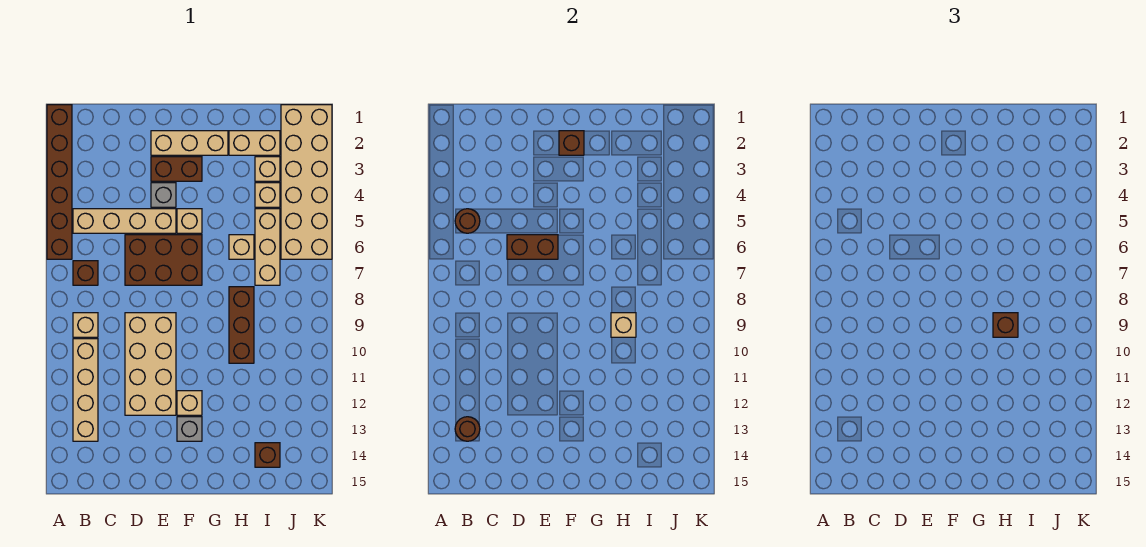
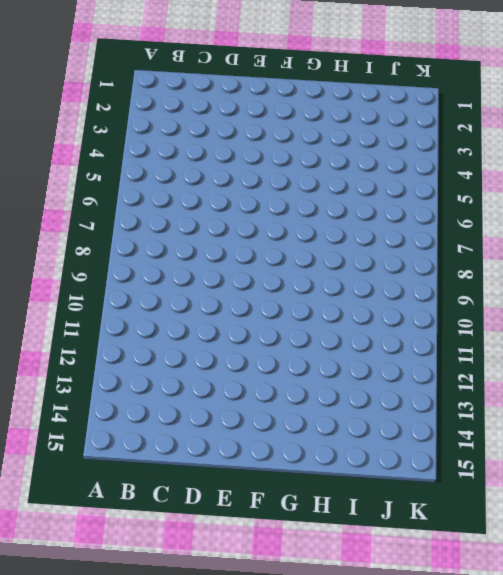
none -> brown 1x6 brick [47,105,72,259]
none -> tan 1x4 brick [73,209,176,233]
none -> brown 1x1 brick [73,261,98,285]

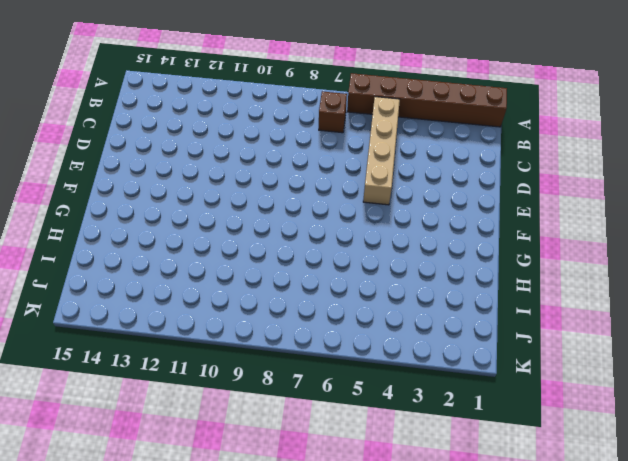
none -> tan 1x1 brick [73,313,98,337]
none -> tan 1x4 brick [73,339,98,441]
none -> brown 2x3 brick [125,235,202,285]

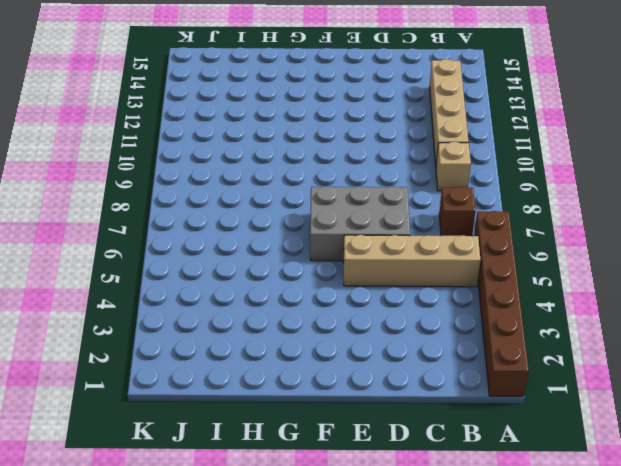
grey 2x3 brick [310,186,410,261] -> brown 2x3 brick [125,235,202,285]
none -> tan 2x4 brick [125,313,176,415]
none -> tan 1x3 brick [151,131,228,155]
none -> brown 1x2 brick [151,157,202,181]

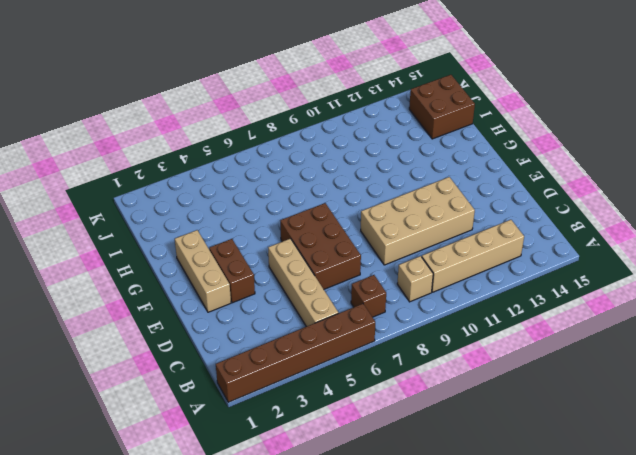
brown 2x2 brick [409,75,475,139] -> brown 1x1 brick [255,443,280,467]
none -> grey 1x1 brick [151,183,176,207]
none -> tan 1x1 brick [177,209,202,233]
none -> tan 1x1 brick [177,391,202,415]

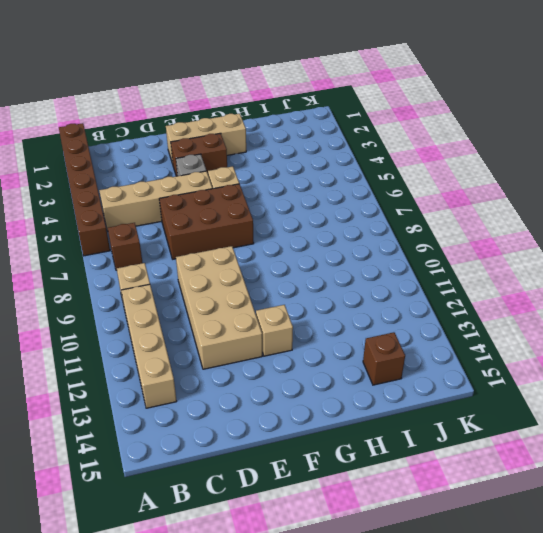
none -> grey 1x1 brick [177,417,202,441]
none -> tan 1x2 brick [229,131,280,155]
none -> tan 1x1 brick [229,235,254,259]

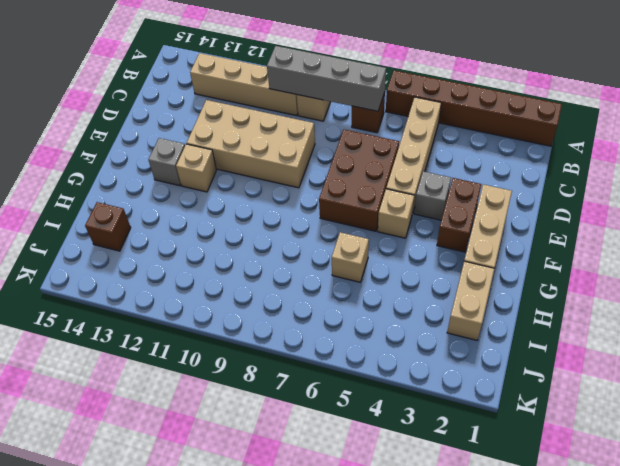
grey 1x4 brick [267,46,386,111] -> none
none -> brown 1x3 brick [229,287,254,363]
none -> tan 1x1 brick [255,157,280,181]
none -> tan 1x1 brick [255,183,280,207]

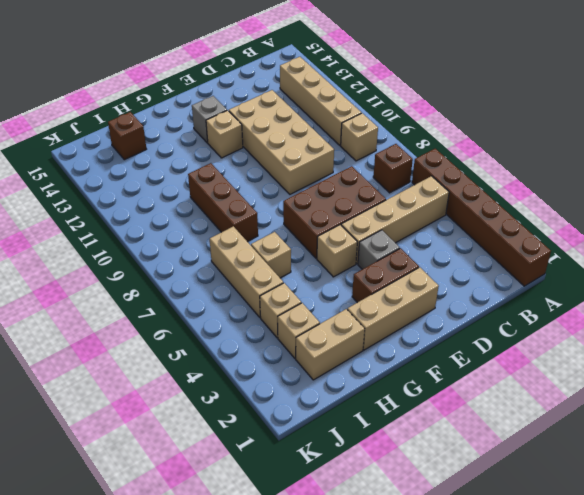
none -> tan 2x6 brick [281,105,332,259]
none -> brown 1x1 round brick [455,209,480,233]
none -> brown 1x1 round brick [455,417,480,441]

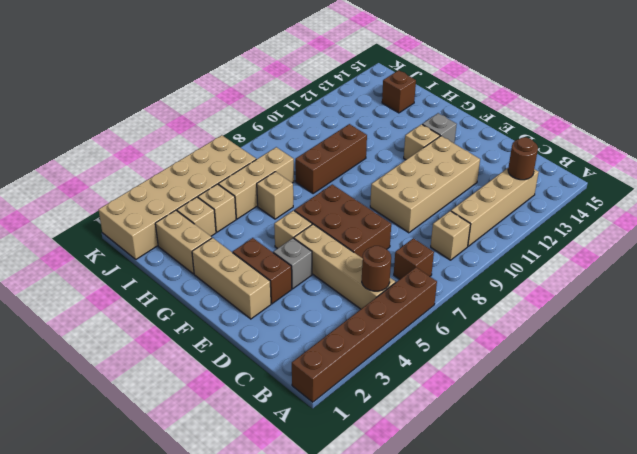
none -> brown 1x2 brick [507,235,558,259]
none -> brown 1x1 brick [559,131,584,155]
none -> tan 1x1 brick [611,313,636,337]

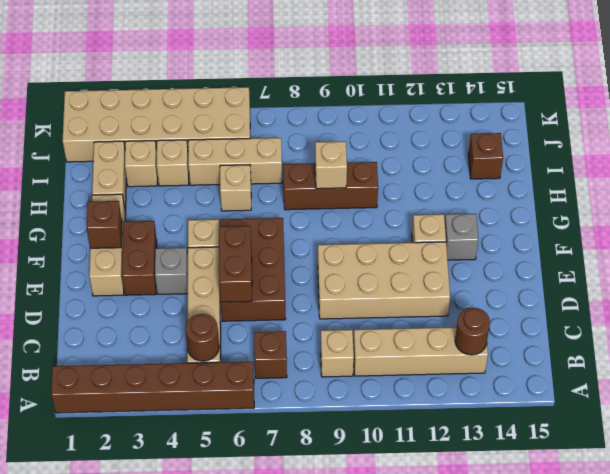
none -> brown 1x1 brick [993,313,1018,337]

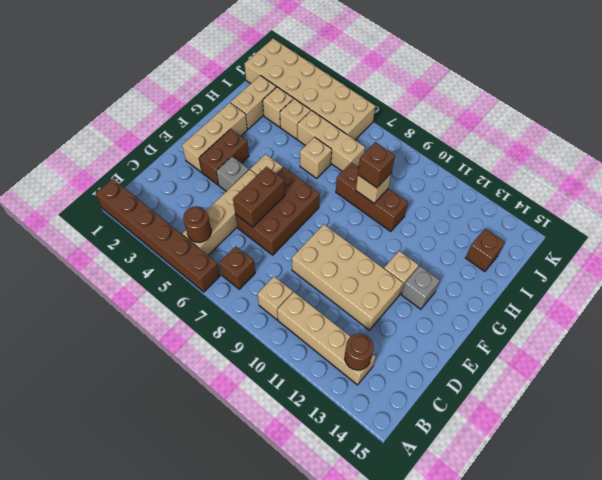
none -> brown 1x1 brick [559,131,584,155]

